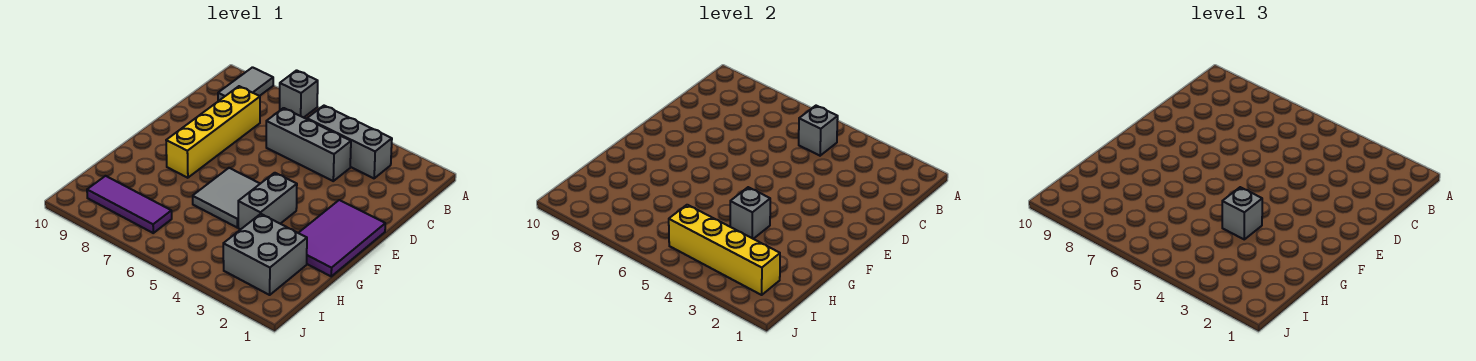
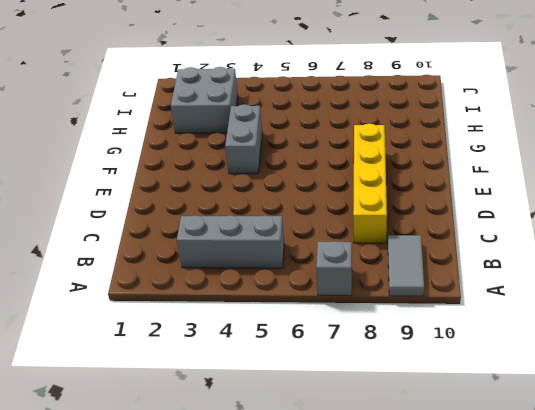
none -> grey 1x3 brick [266,108,351,181]
none -> purple 2x3 tile [299,200,385,276]
none -> grey 2x2 tile [193,168,260,227]

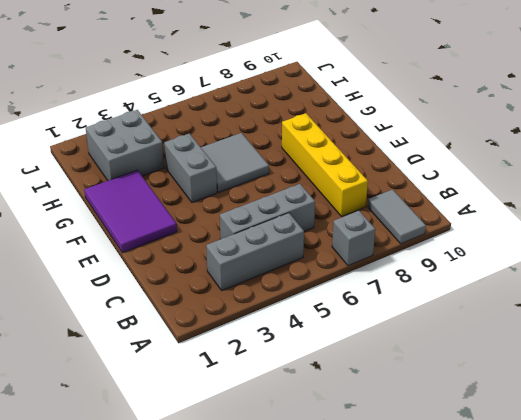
none -> purple 1x3 tile [87,176,172,233]
none -> grey 1x1 brick [799,106,838,156]
none -> grey 1x1 brick [730,187,770,239]

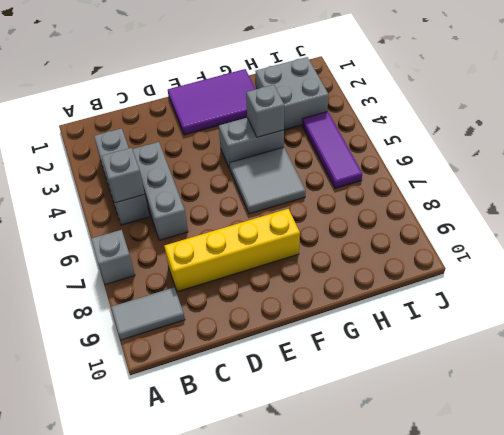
purple 1x3 tile [302,111,362,188] -> purple 1x3 tile moved to [87,176,172,233]
none -> yellow 1x4 brick [669,205,780,295]
none -> grey 1x1 brick [1222,187,1262,239]

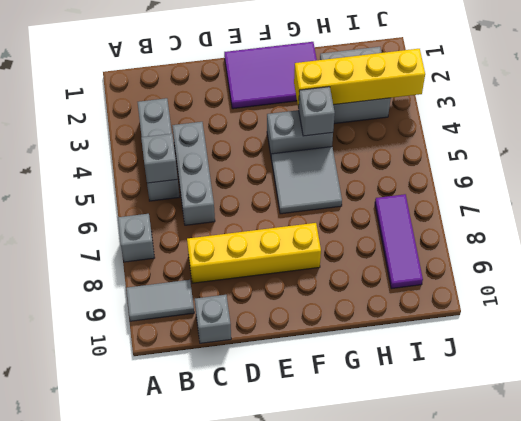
grey 1x1 brick [195,295,231,343] -> grey 1x1 brick moved to [1222,187,1262,239]
yellow 1x4 brick [294,49,425,108] -> yellow 1x4 brick turned to [669,205,780,295]

